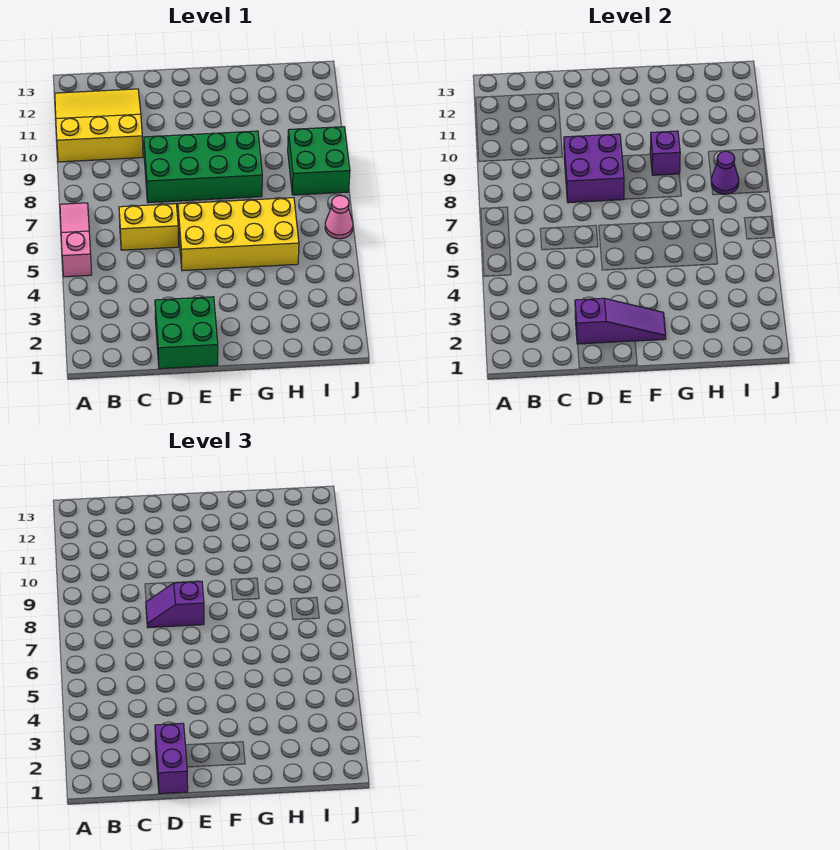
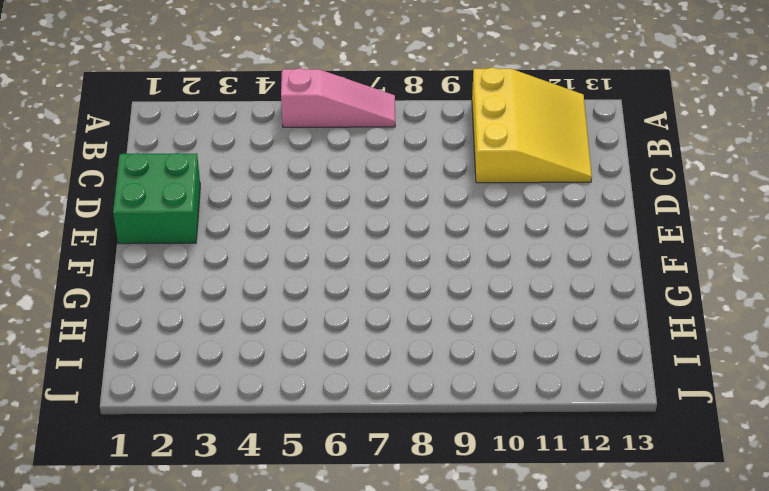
none -> yellow 1x2 brick [119,204,179,250]
none -> green 2x4 brick [144,131,262,203]
none -> yellow 2x4 brick [178,198,299,271]

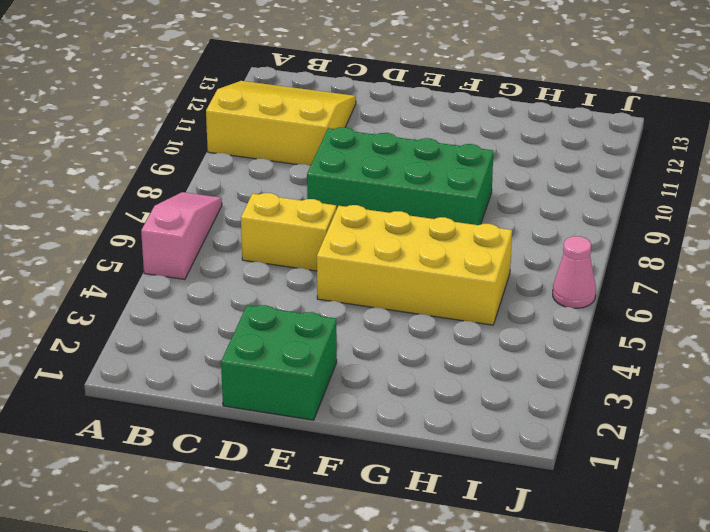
none -> green 2x2 brick [288,127,350,195]
none -> purple 1x3 slope [575,298,666,344]
none -> purple 2x2 brick [564,134,624,203]

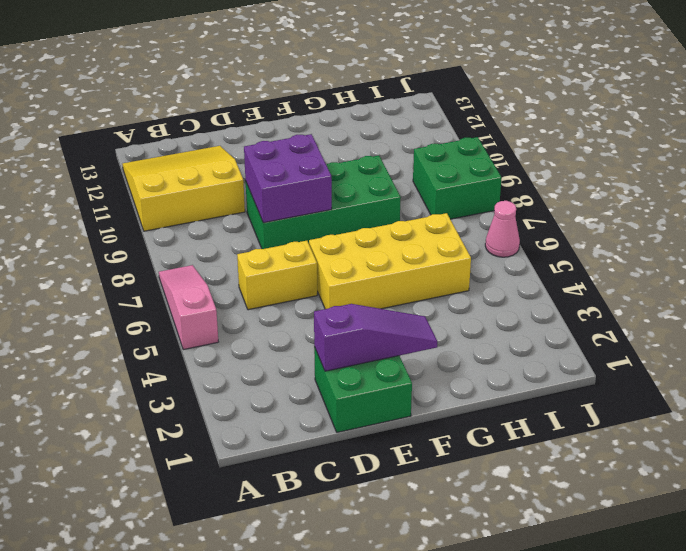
none -> purple 1x1 brick [650,131,680,175]
none -> purple 1x1 cone [711,151,739,194]
none -> purple 1x2 brick [155,723,188,794]

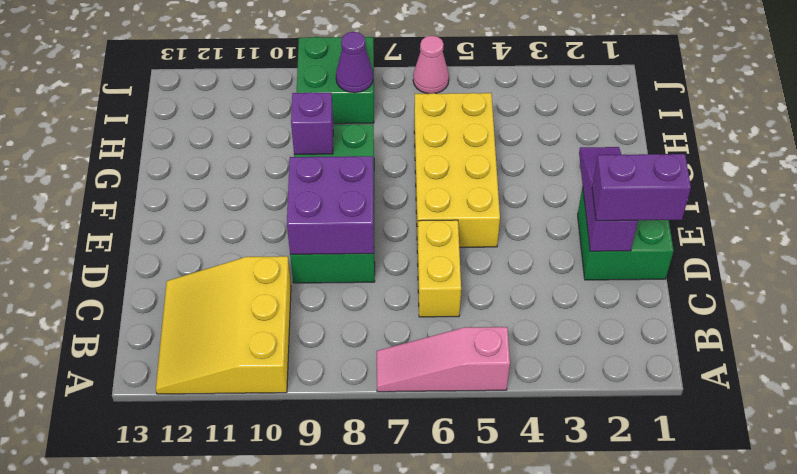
none -> purple 1x2 slope [146,582,204,628]

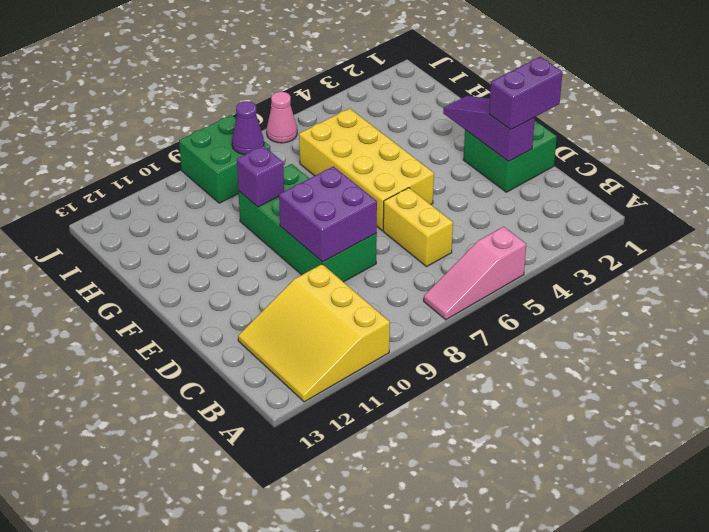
none -> purple 1x2 slope [146,582,204,628]

